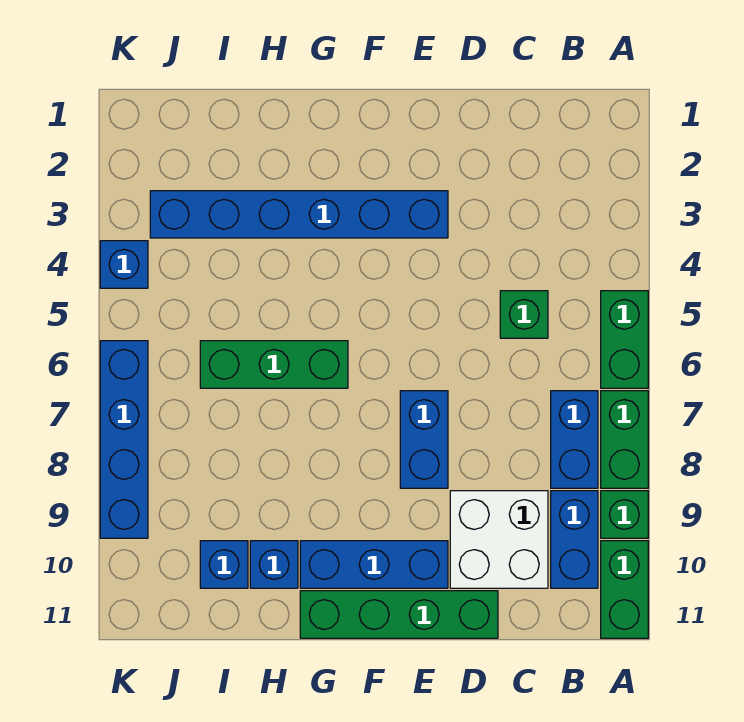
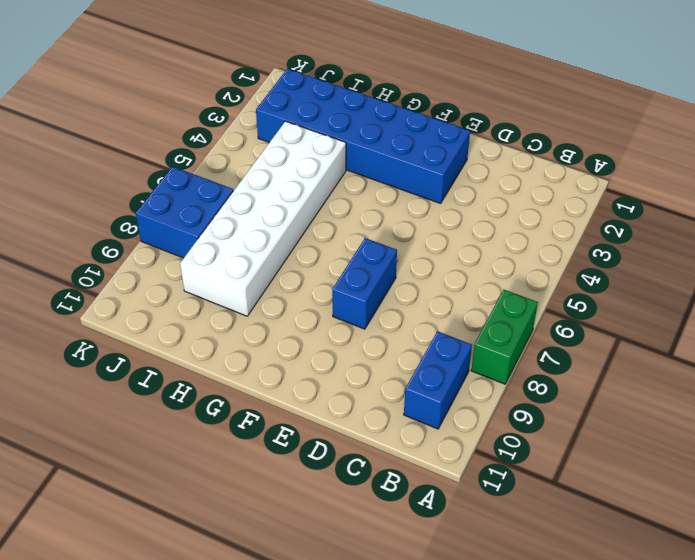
blue 2x6 brick [256,69,470,203] -> blue 1x6 brick [150,191,448,238]
white 2x6 brick [180,121,346,316] -> green 1x3 brick [200,341,348,388]
blue 2x2 brick [136,167,233,258] -> blue 1x4 brick [100,341,148,538]
none -> green 1x2 brick [601,291,648,388]
none -> green 1x1 brick [601,491,648,538]
none -> green 1x2 brick [601,541,648,638]

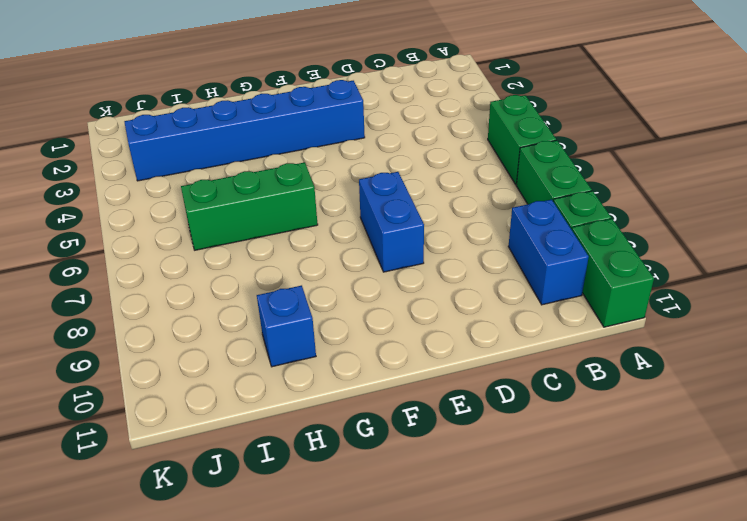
none -> blue 1x2 brick [551,391,598,488]
none -> green 1x1 brick [500,291,548,338]
none -> white 2x2 brick [450,491,548,588]

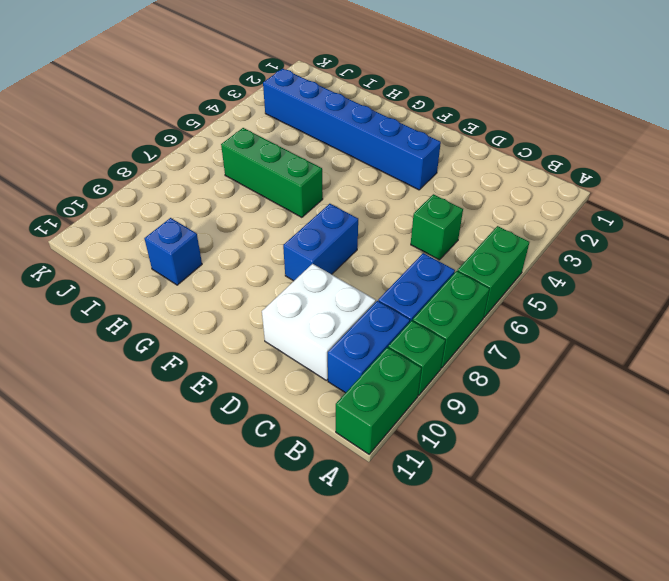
none -> green 1x4 brick [300,591,498,638]
none -> blue 1x3 brick [300,541,448,588]
none -> blue 1x1 brick [200,541,248,588]

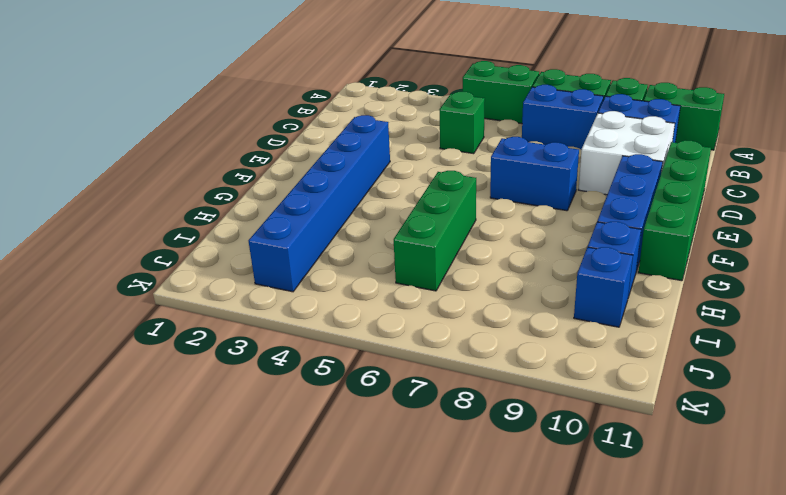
none -> blue 1x1 brick [100,241,148,288]
none -> blue 1x4 brick [100,341,148,538]

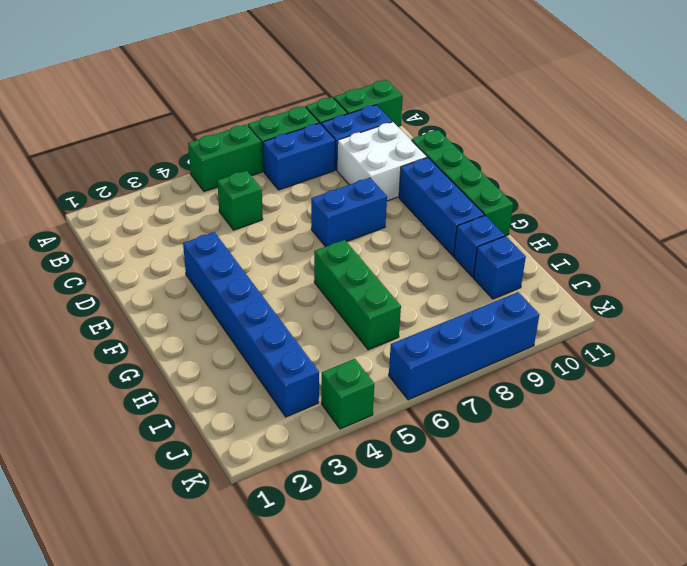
green 1x1 brick [321,359,374,429] -> blue 1x1 brick [100,241,148,288]

